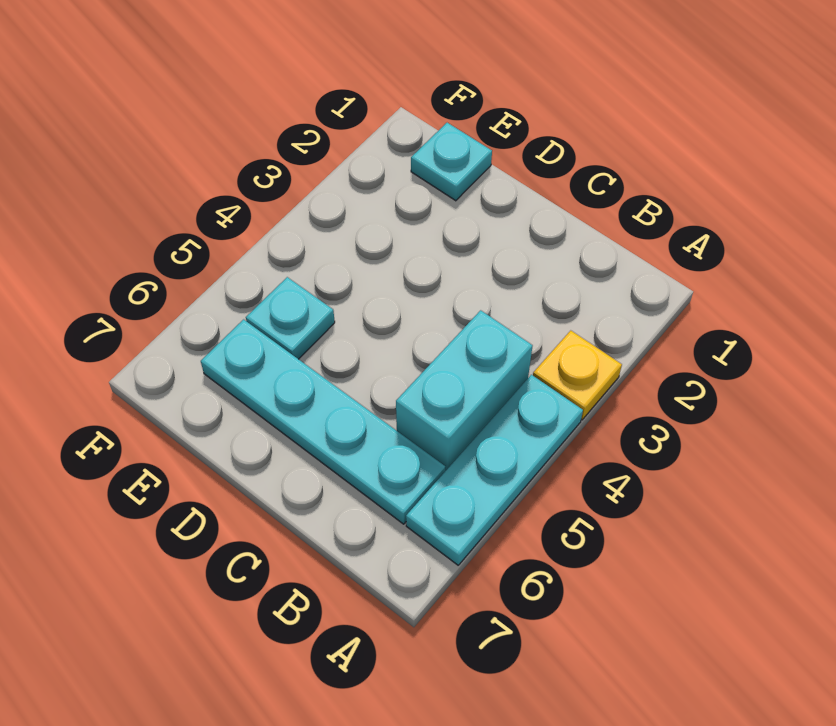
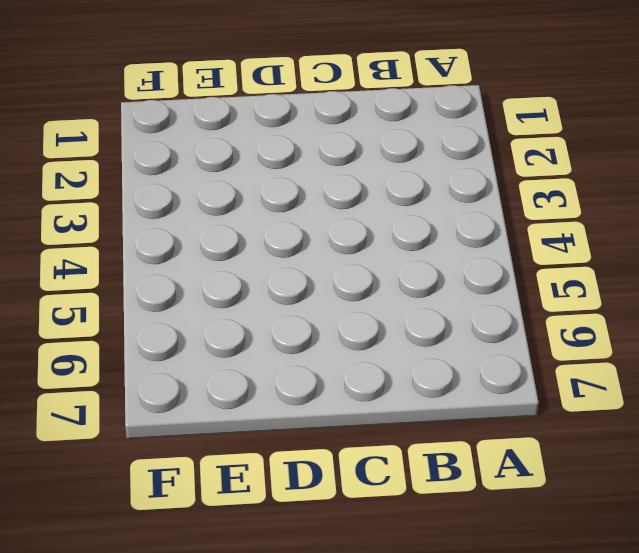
none -> yellow 1x1 plate [533,331,622,420]
none -> cyan 1x3 plate [406,375,583,565]

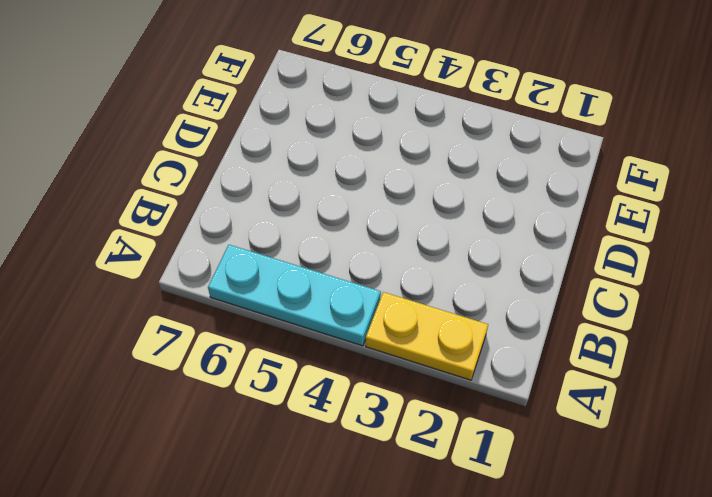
yellow 1x2 plate [366,292,488,380] -> yellow 1x1 plate [533,331,622,420]
none -> cyan 1x2 brick [396,310,532,471]
none -> cyan 1x4 plate [201,319,445,524]

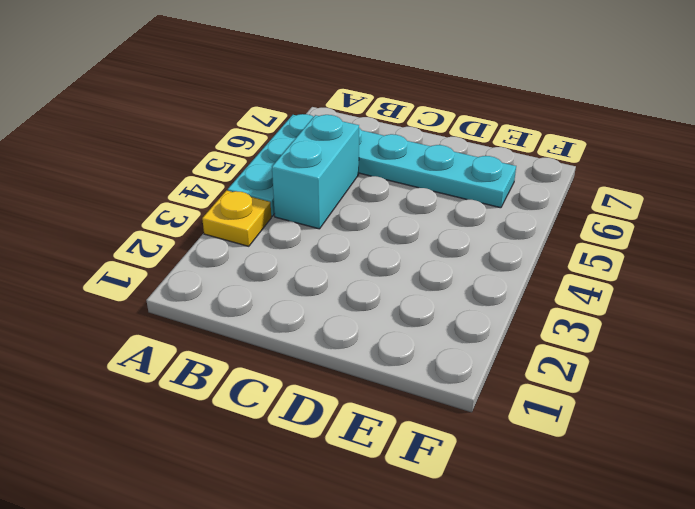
none -> cyan 1x1 plate [411,123,492,201]
none -> cyan 1x1 plate [246,277,335,359]

